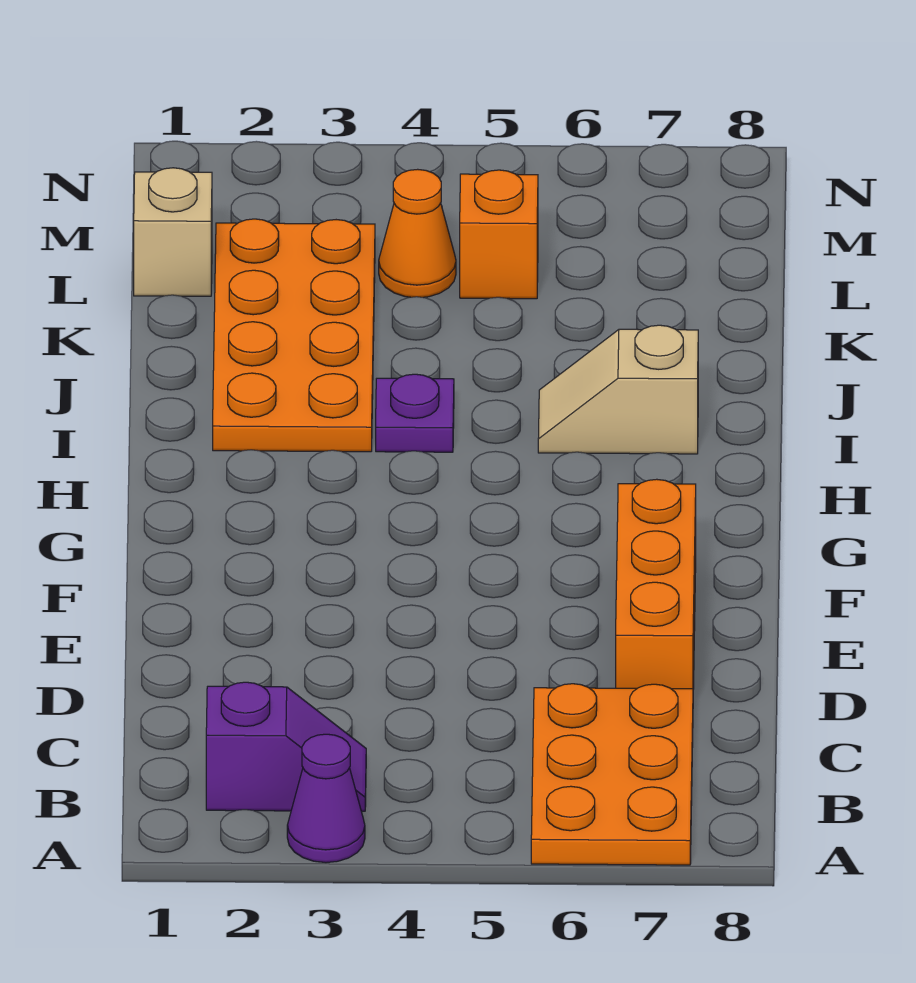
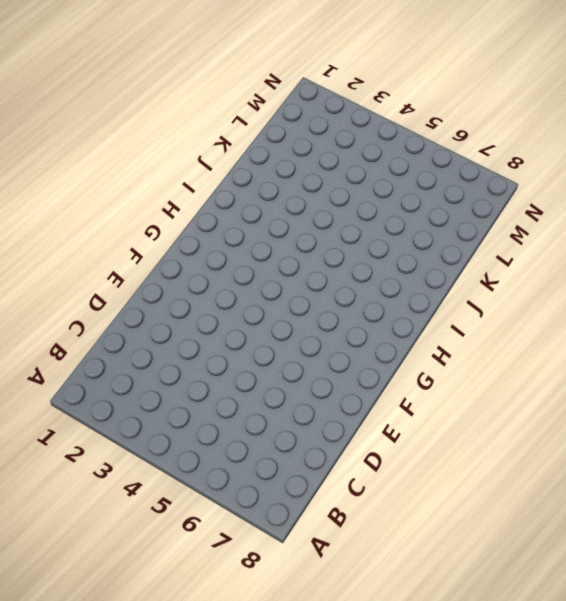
none -> purple 1x1 cone [287,734,365,863]
none -> orange 2x3 plate [531,684,693,865]

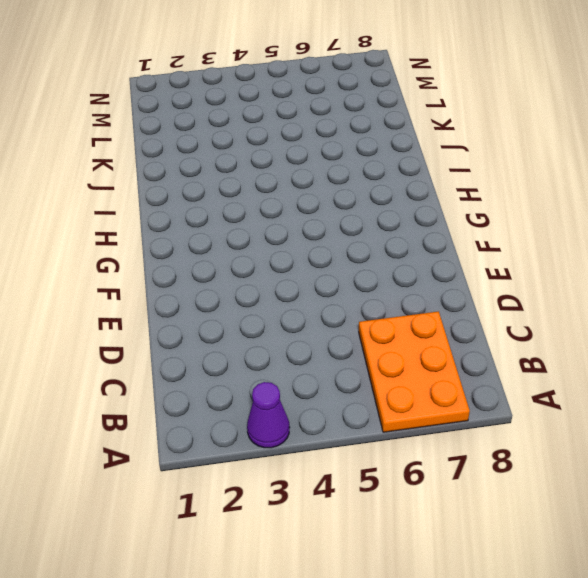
none -> purple 1x2 slope [206,682,366,811]
none -> orange 1x3 brick [616,479,696,689]

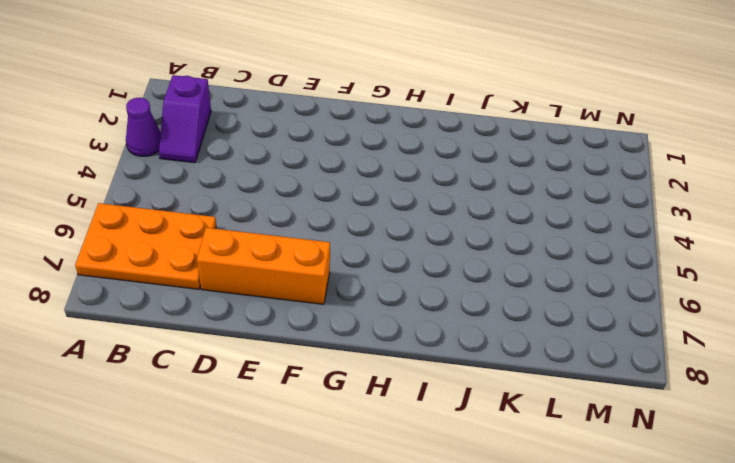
none -> orange 2x4 plate [213,219,375,452]
none -> purple 1x1 plate [376,374,454,452]

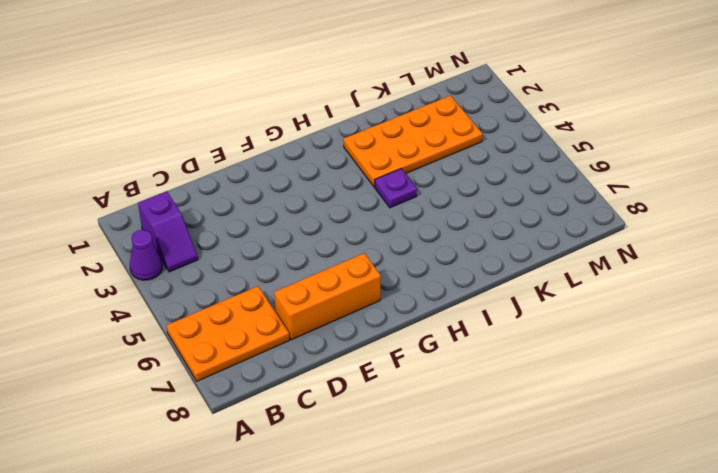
none -> tan 1x2 slope [538,325,698,454]
none -> tan 1x1 brick [134,168,212,296]

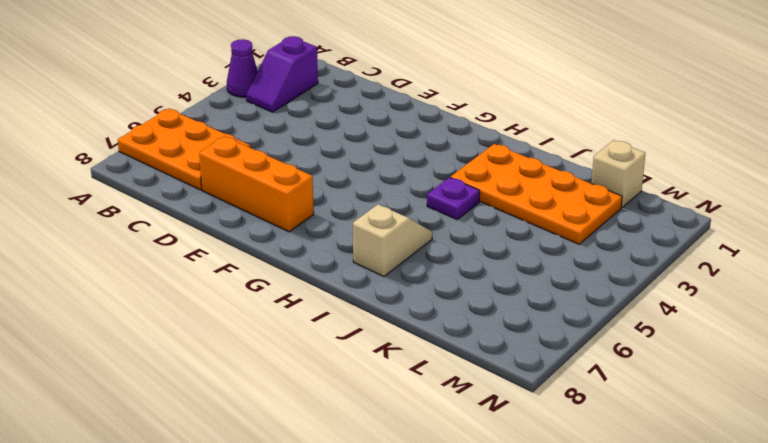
none -> orange 1x1 cone [379,169,456,297]
none -> orange 1x1 brick [460,170,538,299]

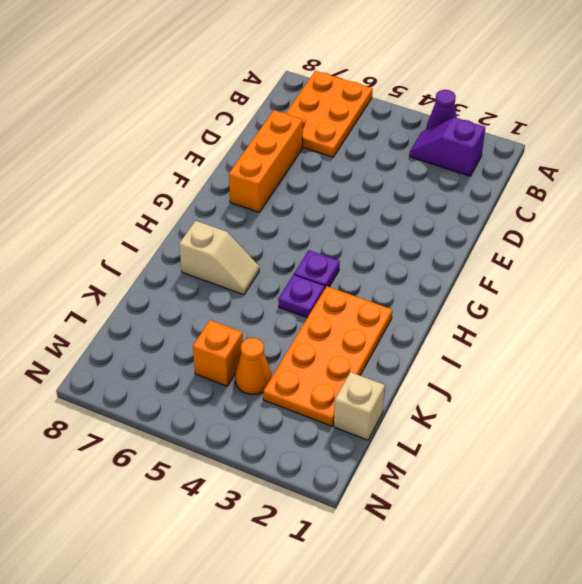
purple 1x1 plate [294,250,340,288] -> none

